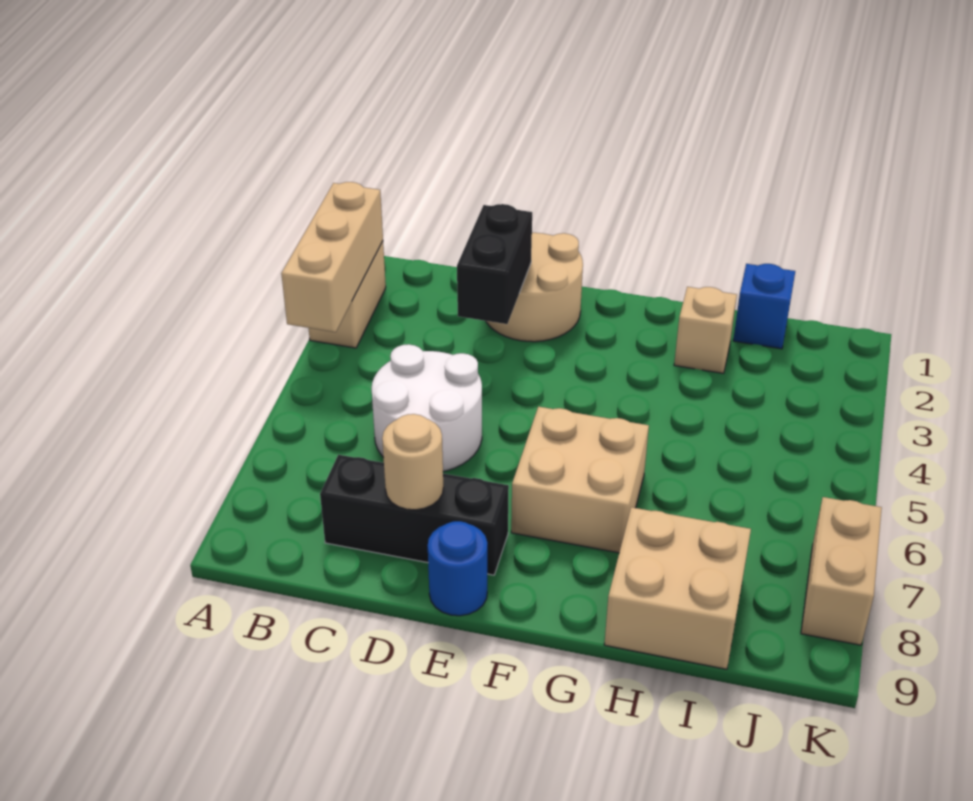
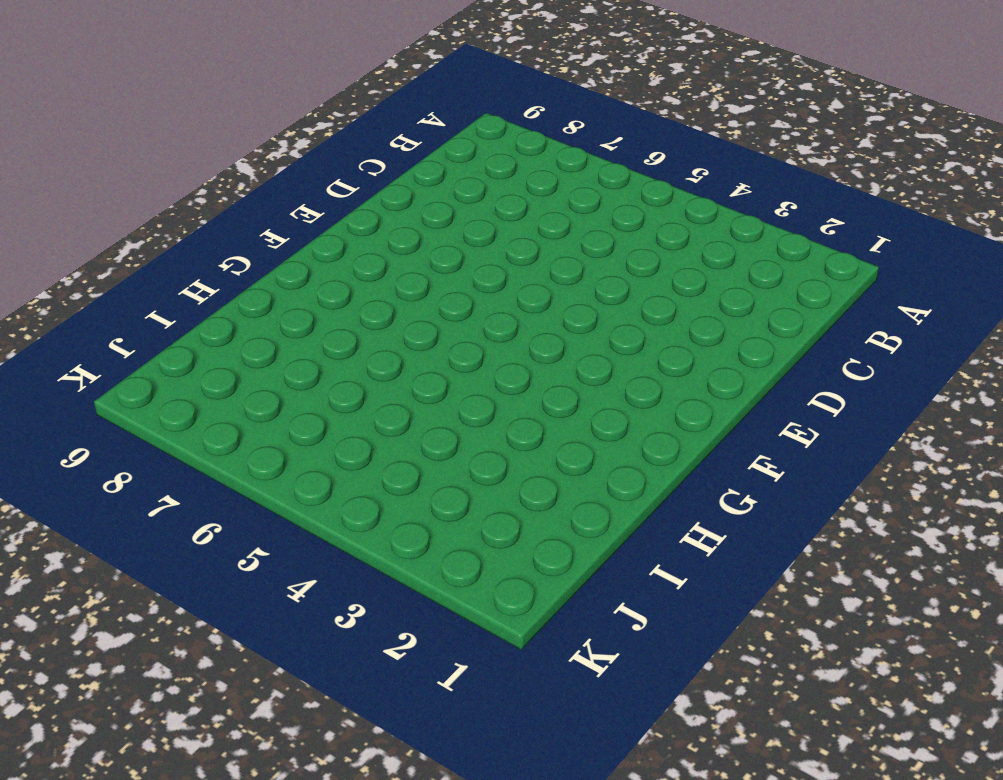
none -> tan 1x2 brick [309,241,386,348]
none -> white 2x2 round brick [372,344,482,471]
none -> black 1x3 brick [320,455,509,575]

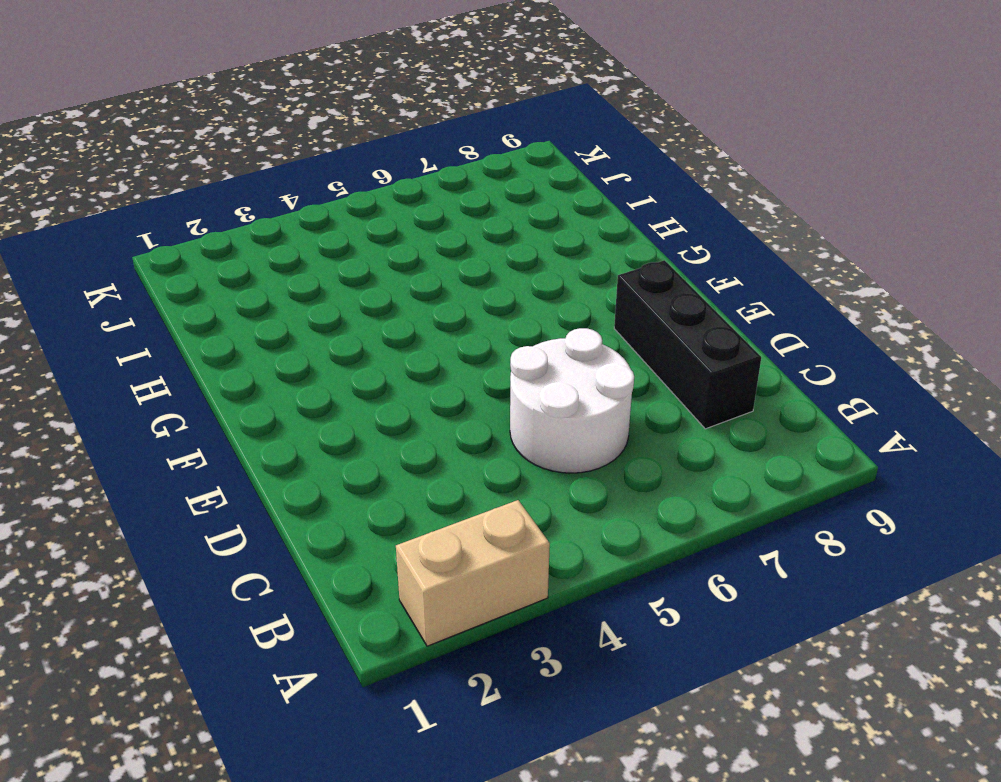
none -> tan 2x2 round brick [486,233,583,342]
none -> blue 1x1 round brick [428,521,487,616]
none -> tan 2x2 brick [511,407,649,553]

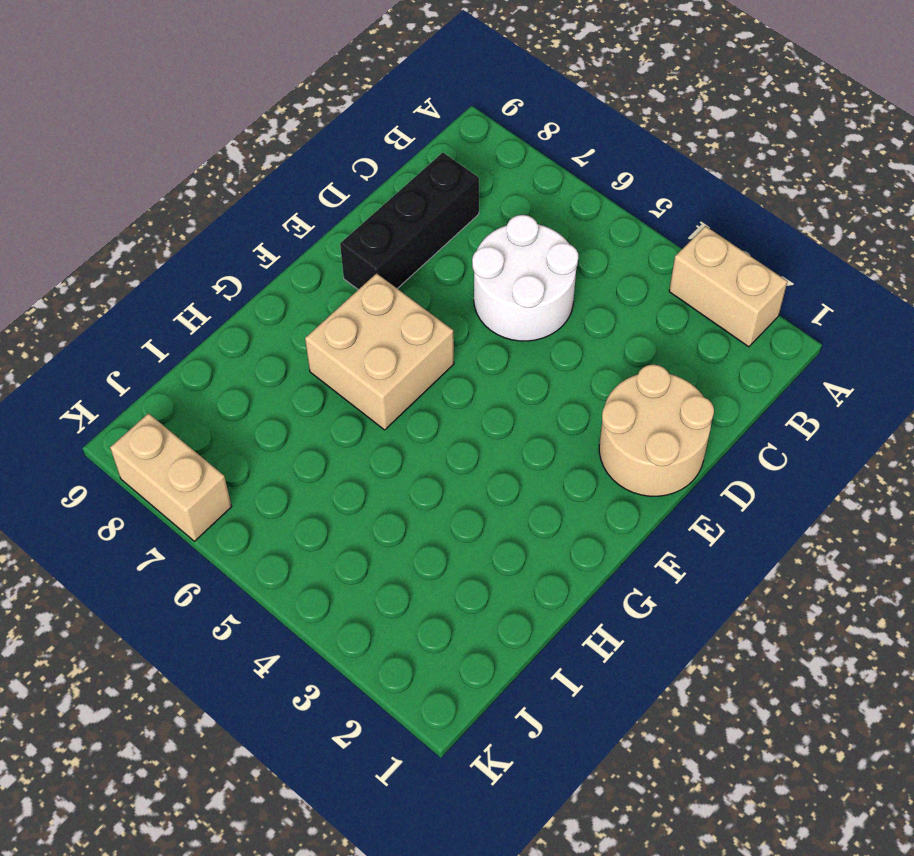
none -> blue 1x1 round brick [428,521,487,616]
none -> tan 1x1 brick [674,287,737,373]
none -> tan 2x2 brick [604,507,751,669]

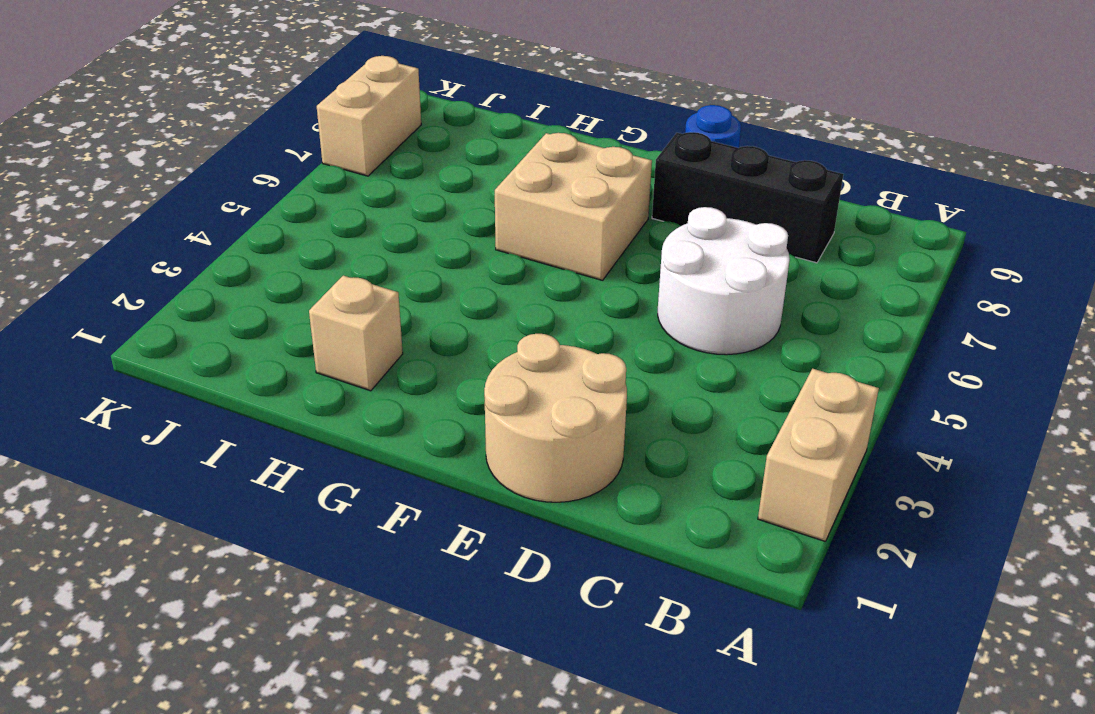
none -> tan 2x2 brick [604,507,751,669]
none -> blue 1x1 brick [733,264,795,349]
none -> tan 1x3 brick [281,182,383,332]

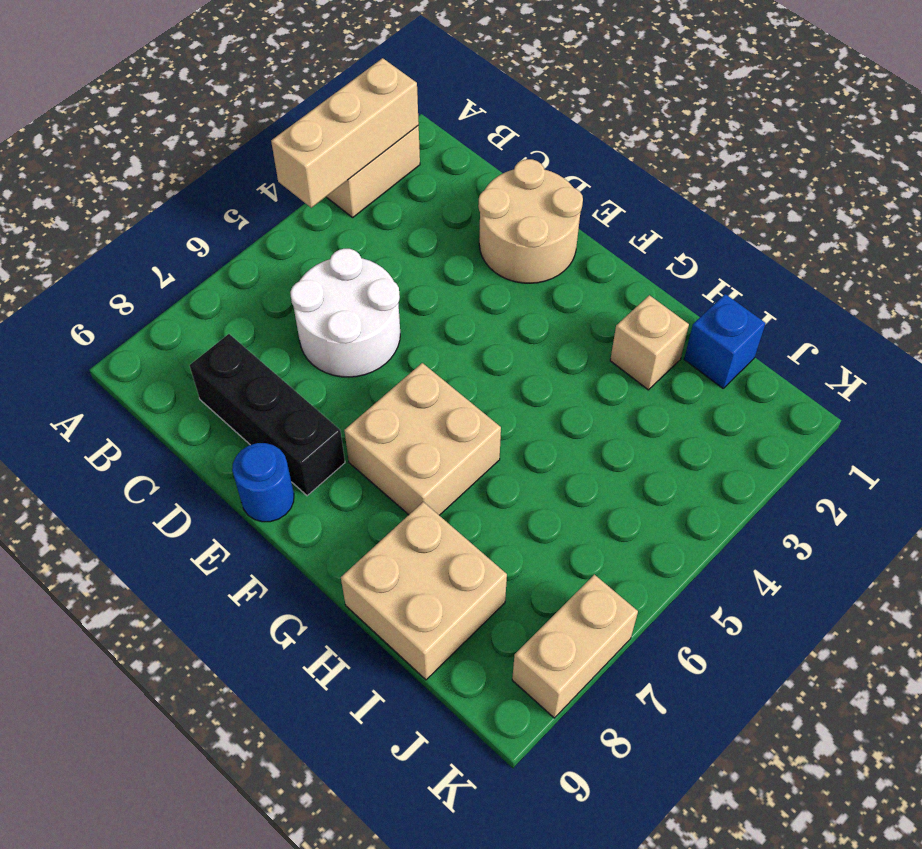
none -> black 1x2 brick [457,204,532,324]
none -> tan 1x1 round brick [382,414,443,510]

